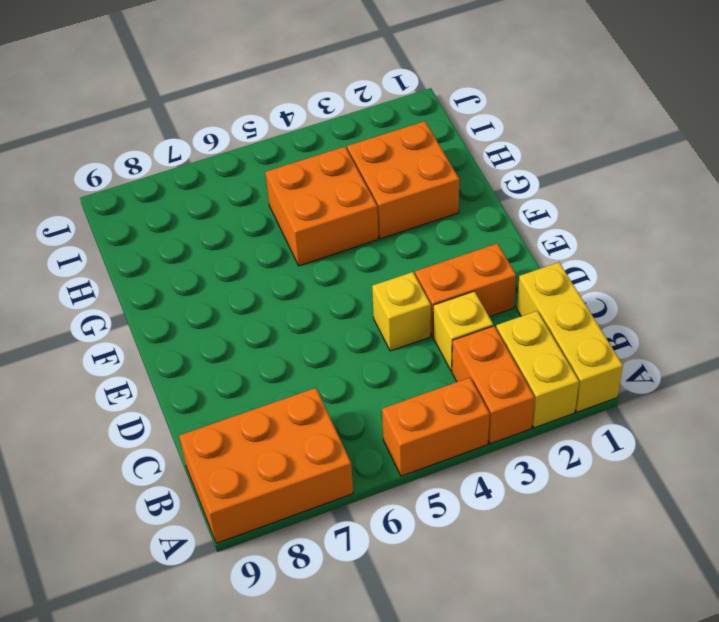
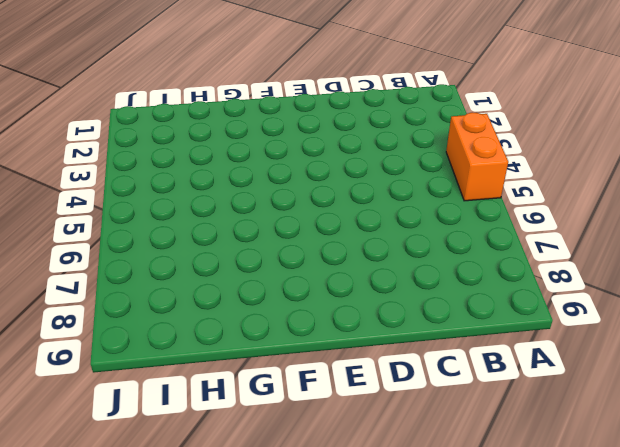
none -> yellow 1x3 brick [517,262,623,412]
none -> yellow 1x2 brick [496,311,579,428]

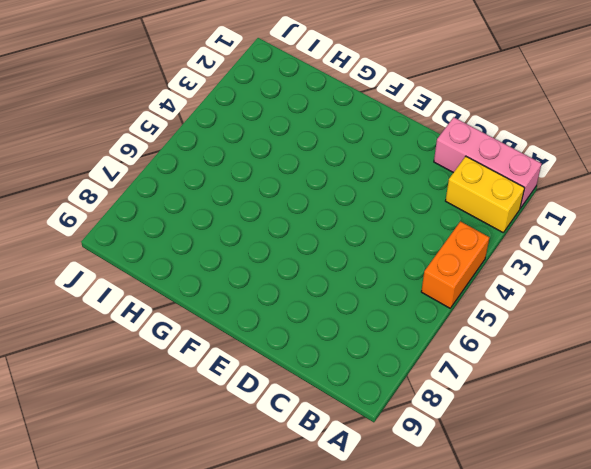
pink 1x3 brick [434,117,542,208] -> yellow 1x3 brick [517,262,623,412]
none -> orange 1x2 brick [452,326,535,444]
none -> orange 2x3 brick [179,388,353,543]

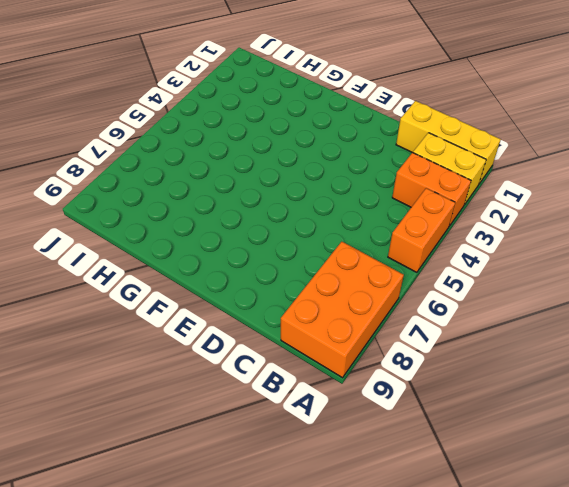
none -> yellow 1x1 brick [433,291,493,371]
none -> orange 1x2 brick [415,244,516,336]

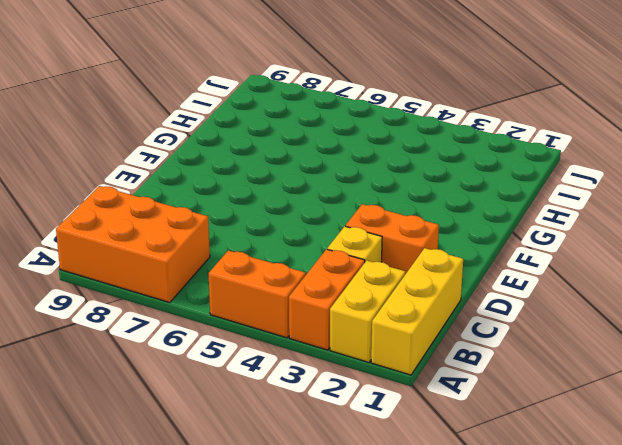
none -> yellow 1x1 brick [372,272,431,351]
none -> orange 2x2 brick [347,121,459,239]

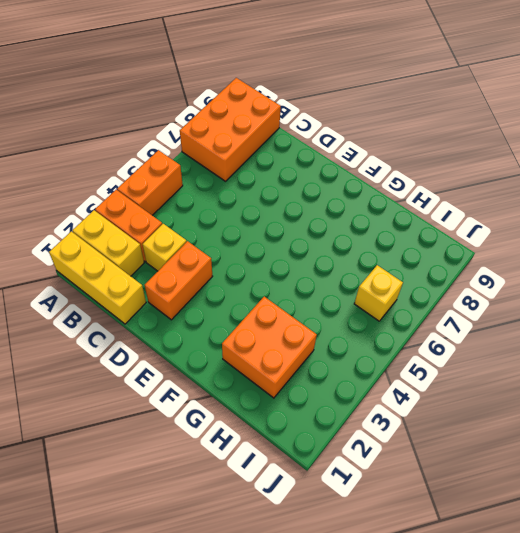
yellow 1x1 brick [354,265,403,321] -> yellow 1x1 brick moved to [372,272,431,351]
none -> orange 2x2 brick [265,147,378,266]

